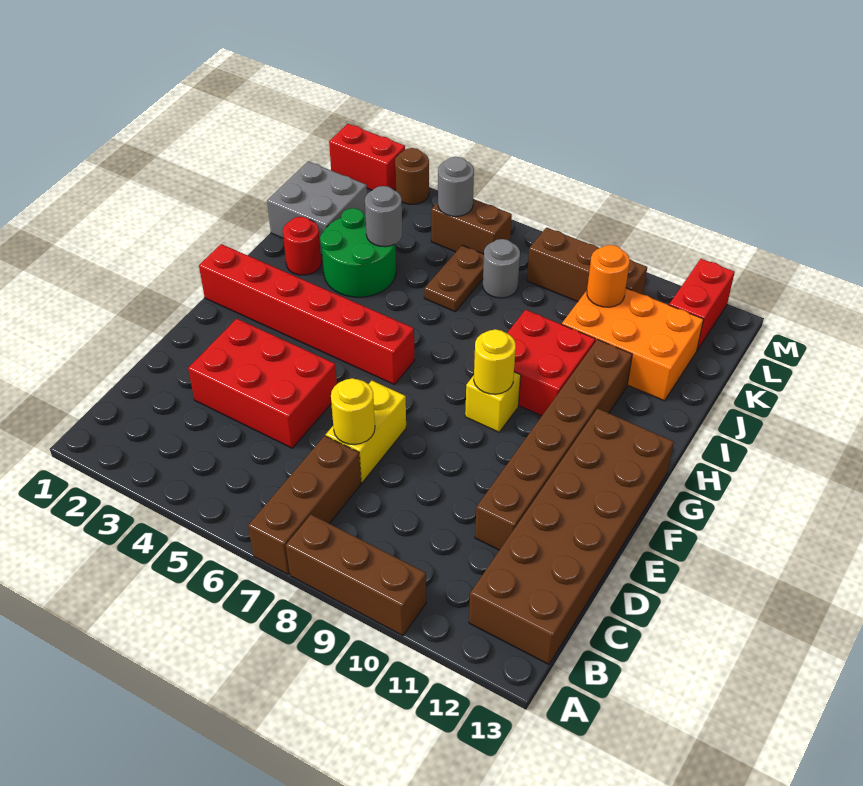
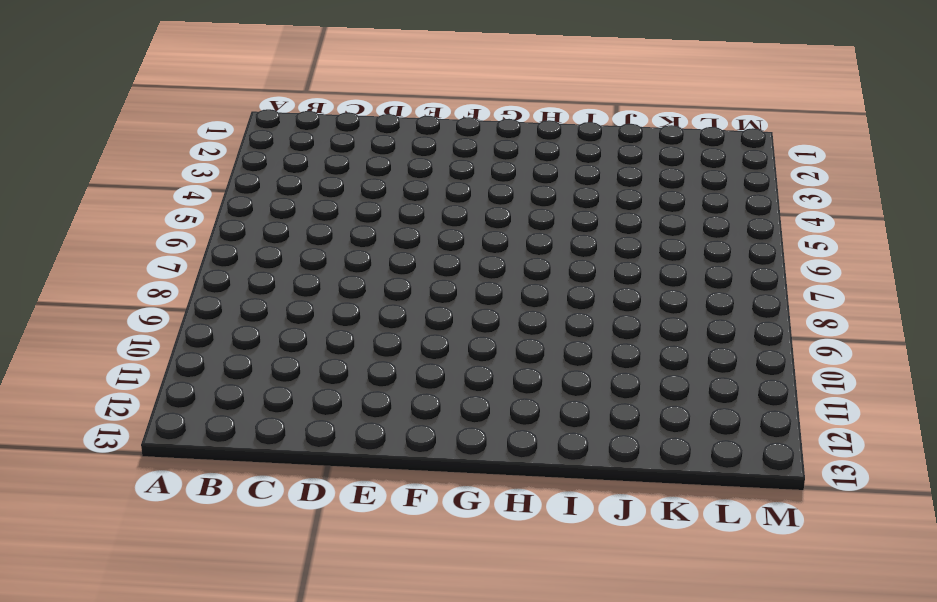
none -> brown 1x3 brick [248,436,361,574]
none -> brown 1x3 brick [286,515,426,636]
none -> brown 2x6 brick [469,408,674,664]

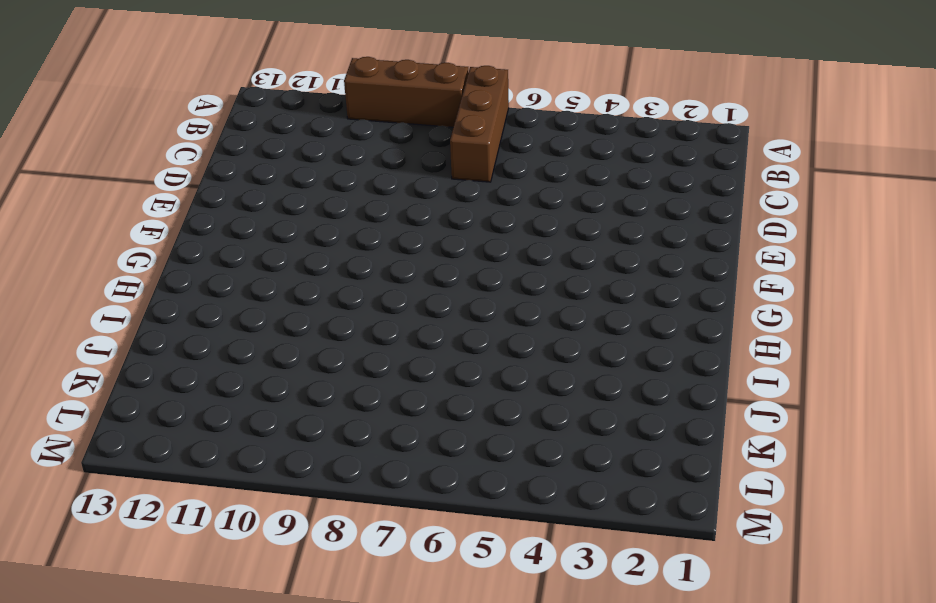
none -> brown 2x6 brick [469,408,674,664]
none -> red 2x3 brick [188,319,337,448]
none -> yellow 1x2 brick [326,381,406,482]

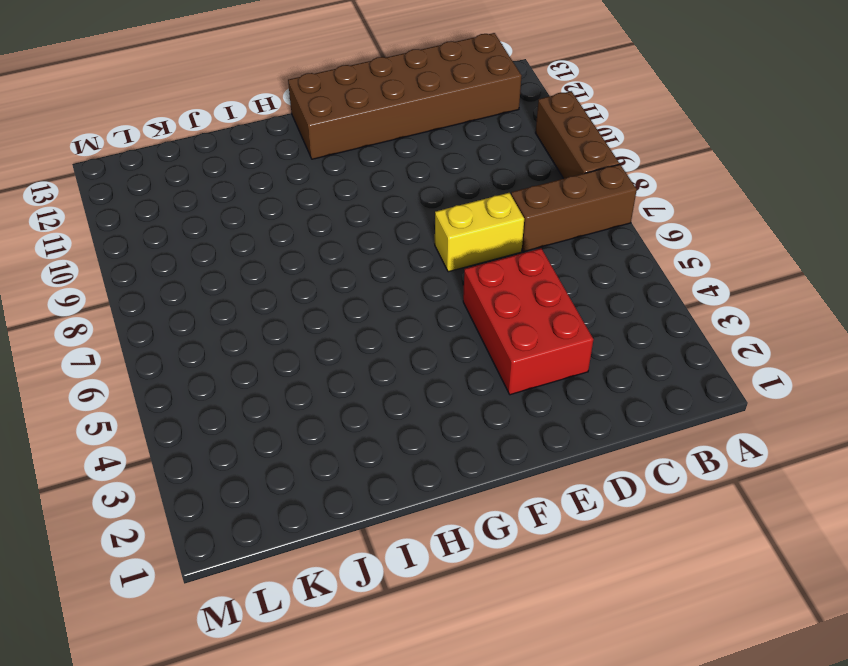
none -> brown 1x6 brick [475,340,632,550]
none -> red 1x6 brick [199,244,414,384]
none -> yellow 1x1 brick [465,372,521,432]

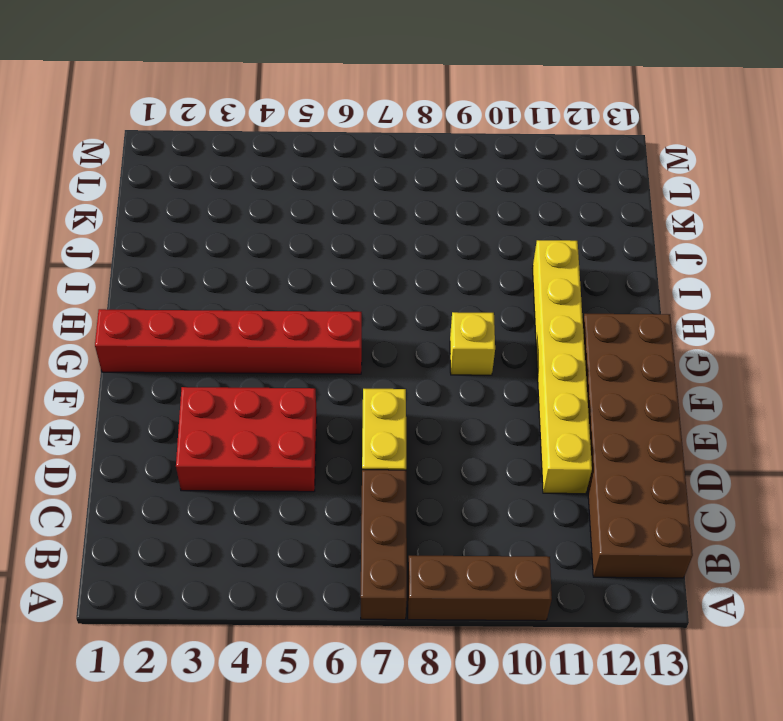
yellow 1x6 brick [533,240,592,494] -> brown 1x6 brick [475,340,632,550]
none -> red 2x2 brick [507,310,595,416]
none -> red 1x1 round brick [283,217,321,275]
none -> green 2x2 round brick [320,208,396,297]

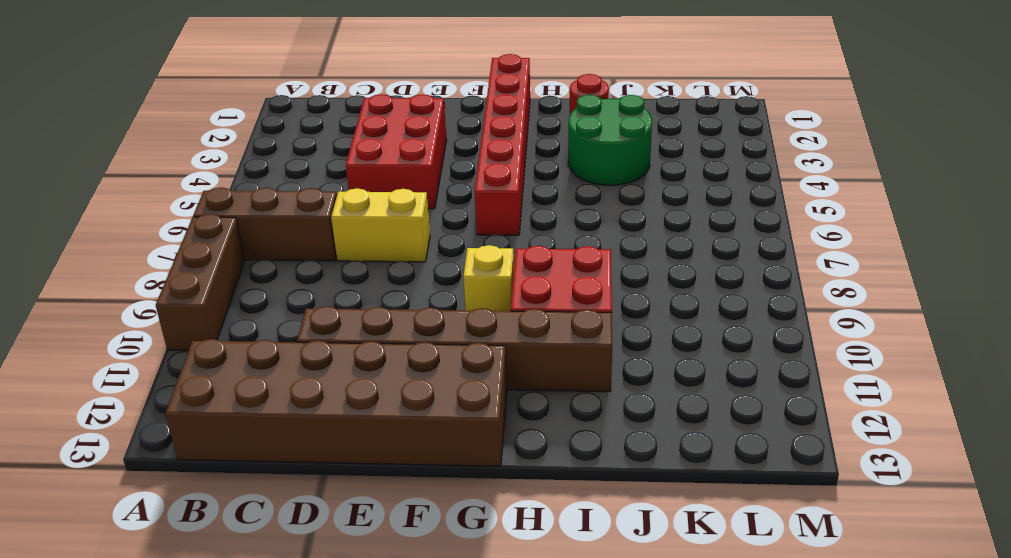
none -> grey 2x2 brick [267,161,367,255]
none -> brown 1x2 plate [424,245,484,311]
none -> orange 2x3 brick [562,288,704,401]

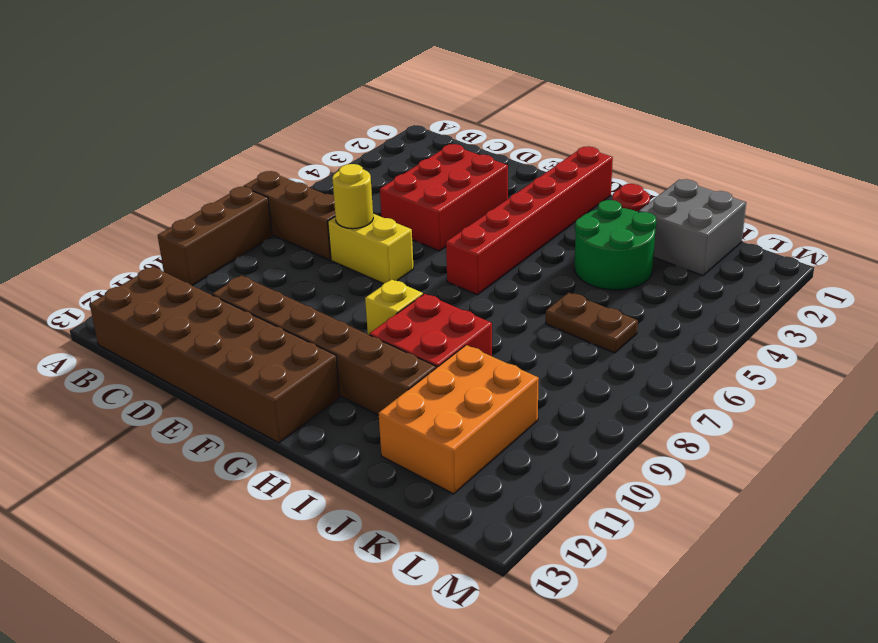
none -> grey 1x1 round brick [483,239,520,298]
none -> brown 1x2 brick [431,199,512,254]
none -> brown 1x3 brick [527,228,647,302]

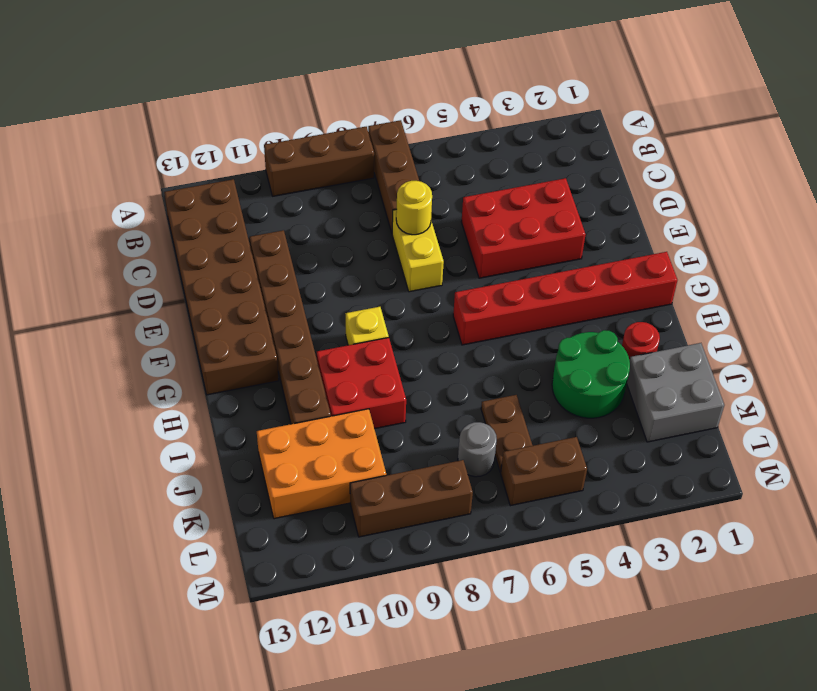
none -> red 1x2 brick [669,259,735,350]
none -> red 1x2 brick [329,124,405,190]
none -> brown 1x1 round brick [395,148,429,204]

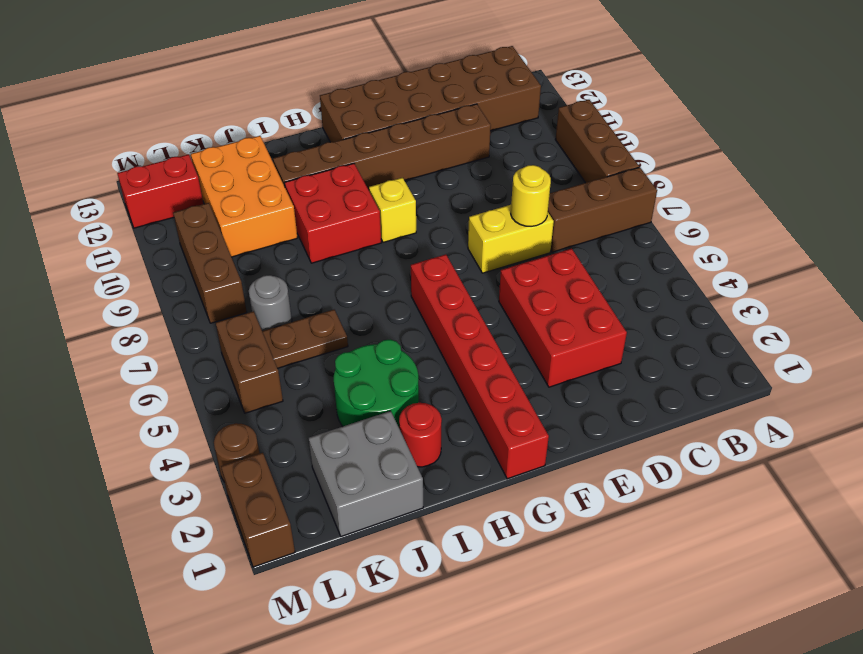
brown 1x2 brick [221,453,295,567] -> red 1x2 brick [329,124,405,190]
none -> yellow 1x1 round brick [474,329,516,394]
none -> grey 1x1 round brick [365,186,402,247]
none -> orange 1x1 round brick [587,245,630,307]

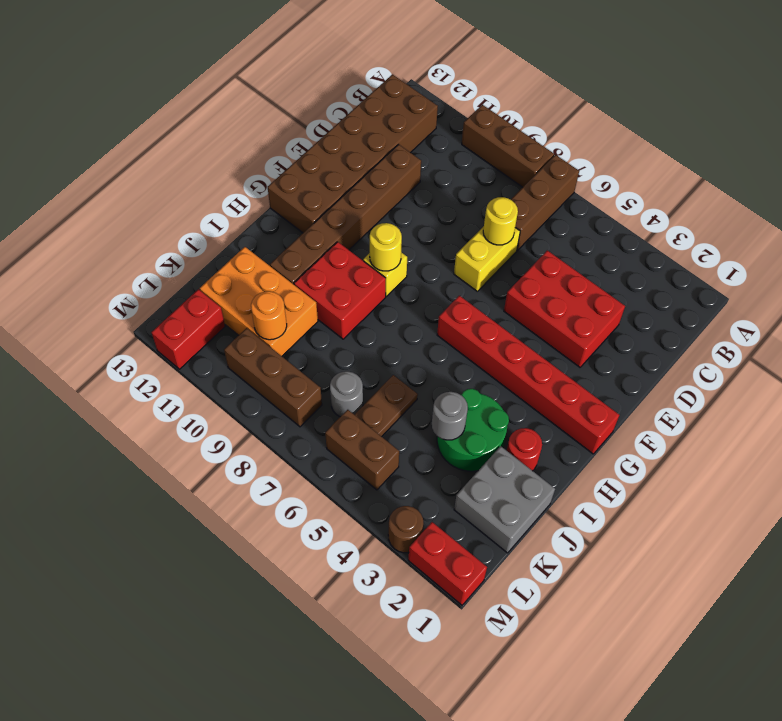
none -> grey 1x1 round brick [438,157,474,216]

